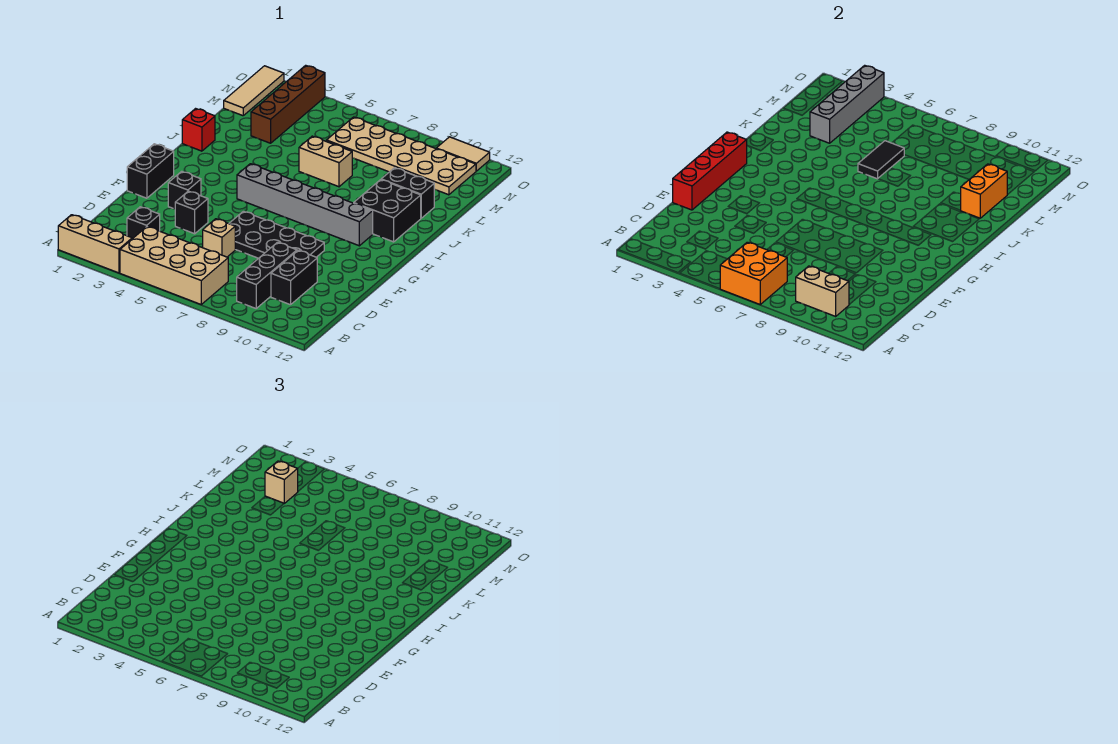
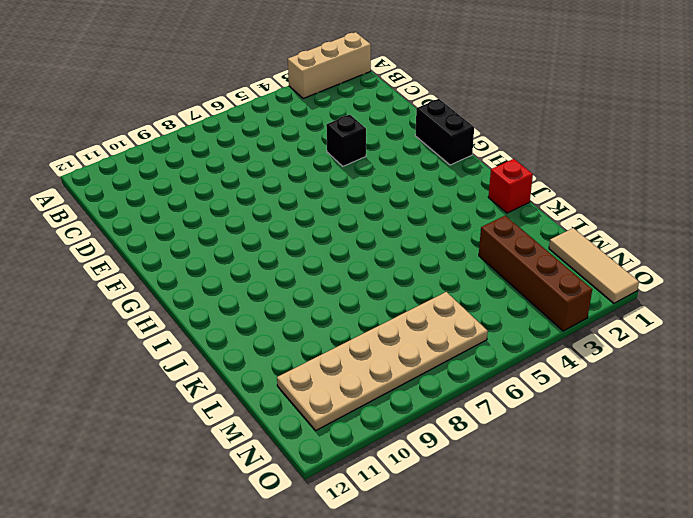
none -> tan 2x4 brick [120,227,228,305]
none -> black 1x3 brick [237,242,297,308]
none -> black 1x1 brick [127,207,160,239]

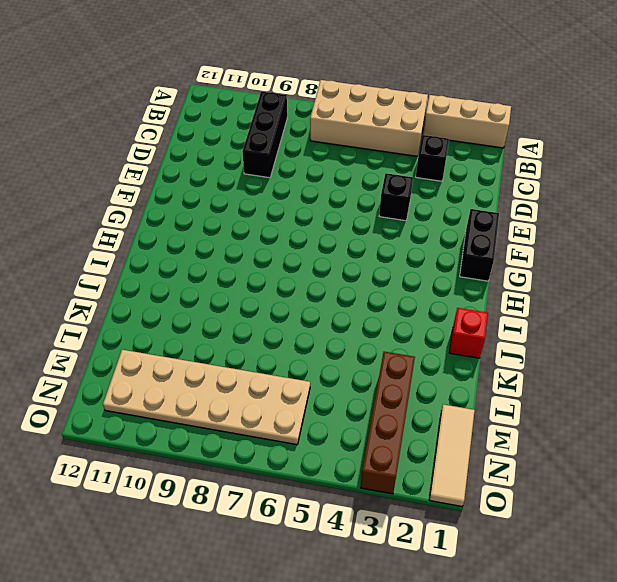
none -> black 1x2 brick [271,250,317,305]
none -> tan 1x1 brick [203,219,235,257]
none -> black 2x4 plate [229,211,324,258]

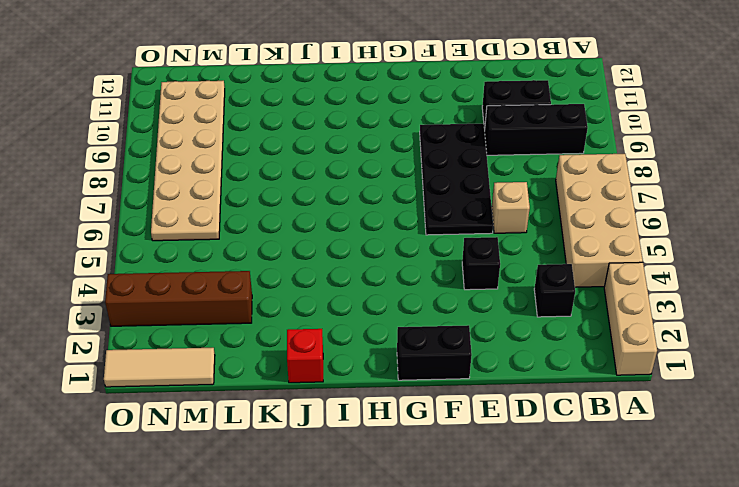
none -> black 1x1 brick [168,171,201,209]
none -> grey 1x6 brick [237,164,373,246]
none -> black 2x2 brick [354,180,421,242]

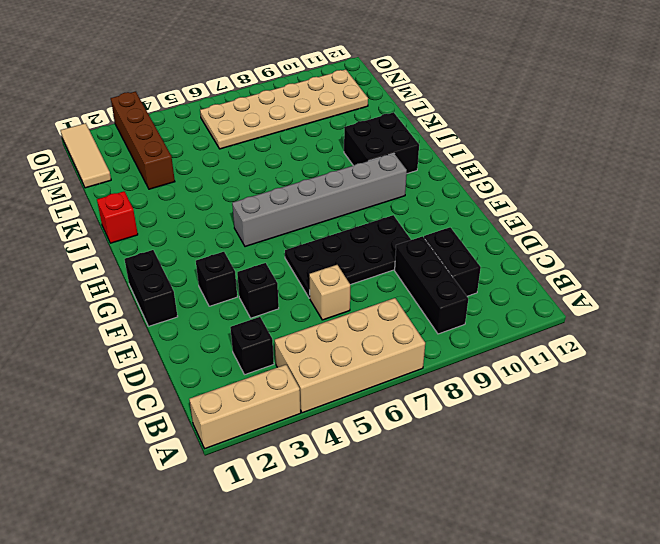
none -> tan 1x2 brick [299,136,352,187]
none -> black 1x2 brick [381,168,434,218]
none -> tan 1x2 tile [436,137,490,171]

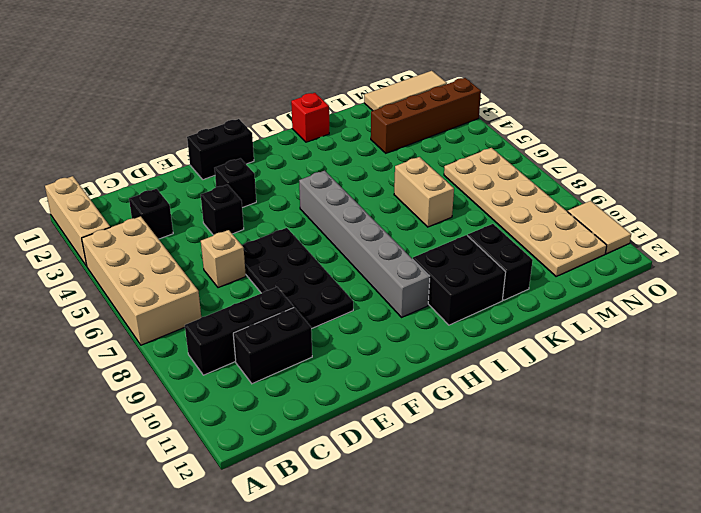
none -> orange 2x2 brick [720,242,787,305]
none -> tan 1x2 brick [796,266,849,316]
none -> red 1x4 brick [673,132,747,210]

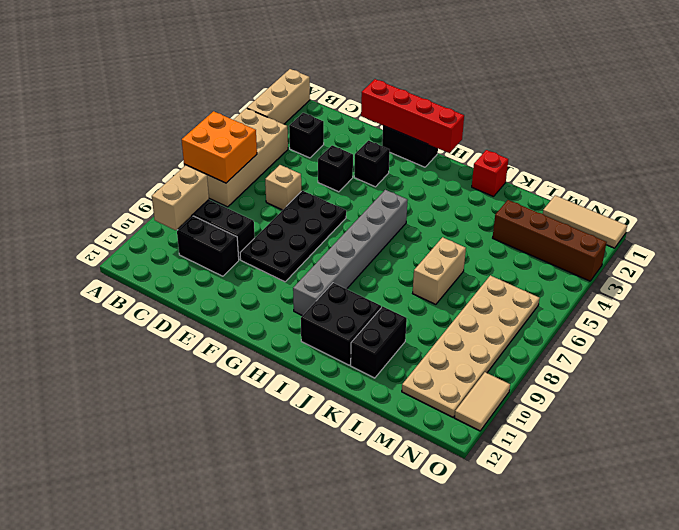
none -> black 1x2 tile [858,141,904,179]
none -> orange 1x2 brick [960,164,1007,218]
none -> grey 1x4 brick [810,65,884,143]

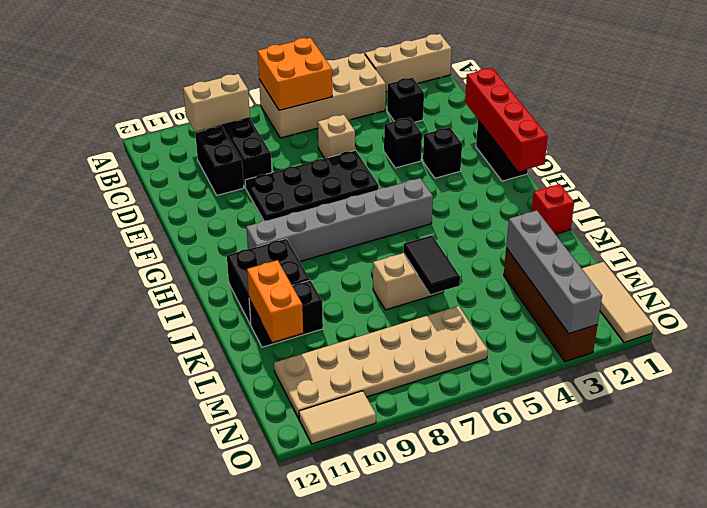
none -> tan 1x1 brick [265,461,298,503]

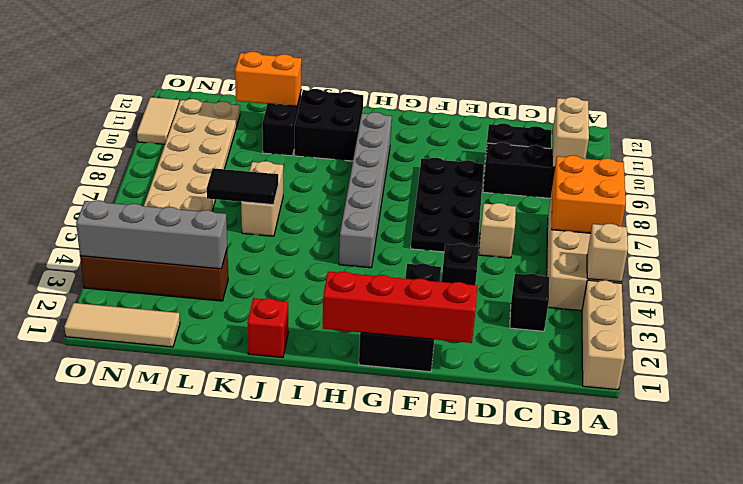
tan 1x1 brick [587,224,628,282] -> tan 1x1 brick moved to [265,461,298,503]

